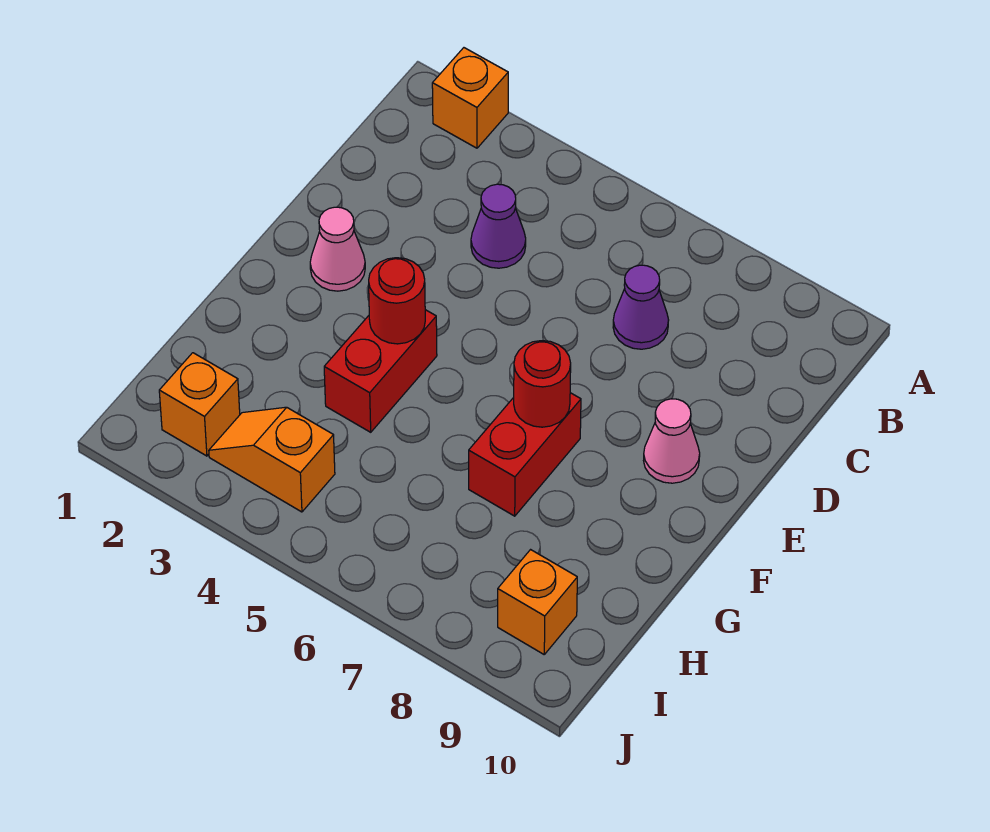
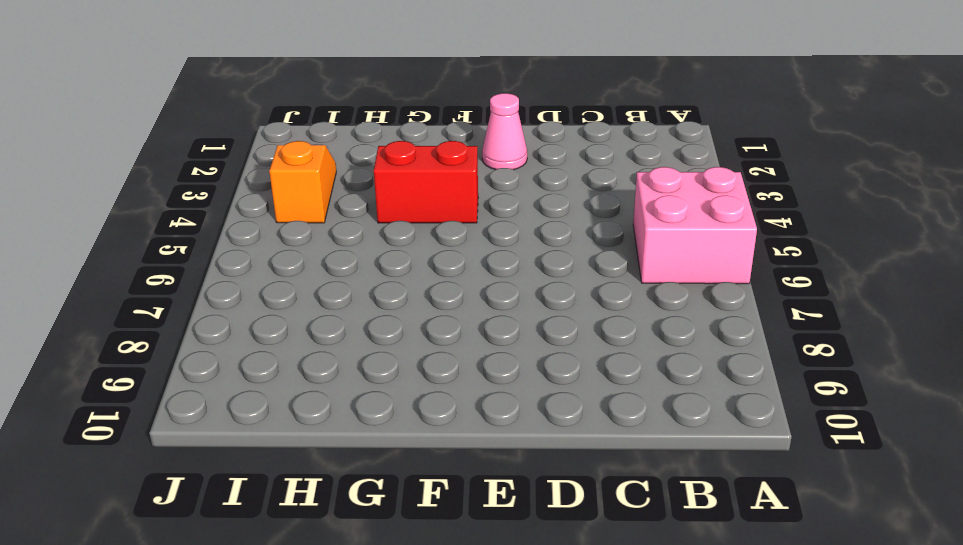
pink 2x2 brick [633,167,757,284] -> none
none -> orange 1x1 brick [432,48,508,148]
none -> purple 1x1 cone [471,184,526,268]
none -> purple 1x1 cone [613,265,669,349]

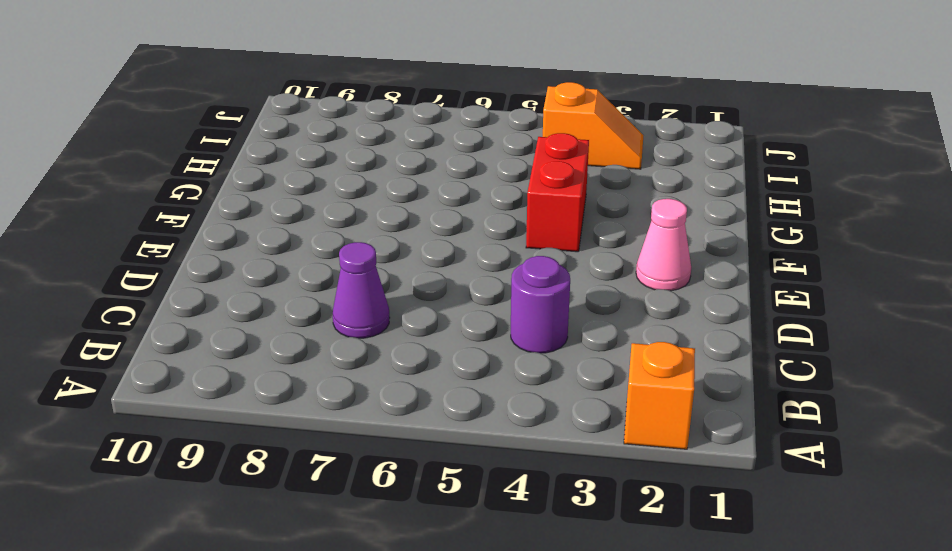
purple 1x1 round brick [511,256,570,353] -> purple 1x1 cone [471,184,526,268]
none -> pink 1x1 cone [644,399,700,483]
none -> red 1x2 brick [469,393,581,516]
none -> orange 1x1 brick [159,353,240,456]

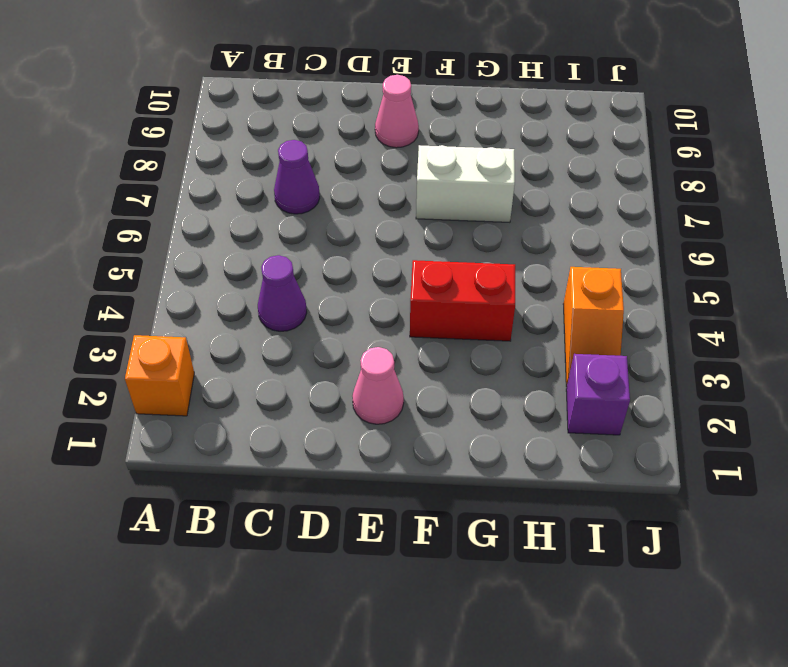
white 1x2 brick [416,145,515,222] -> red 1x2 brick [469,393,581,516]
purple 1x1 brick [566,354,630,435] -> orange 1x1 brick [159,353,240,456]
none -> orange 1x1 brick [498,550,577,654]
none -> red 1x1 round brick [369,258,425,344]
none -> red 1x1 round brick [514,341,571,427]

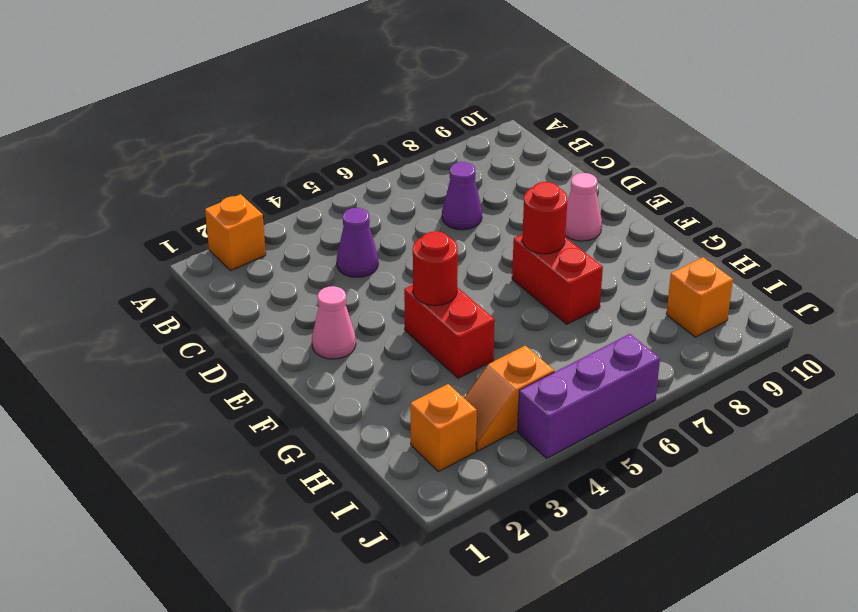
purple 1x3 brick [518,334,660,458] -> none

